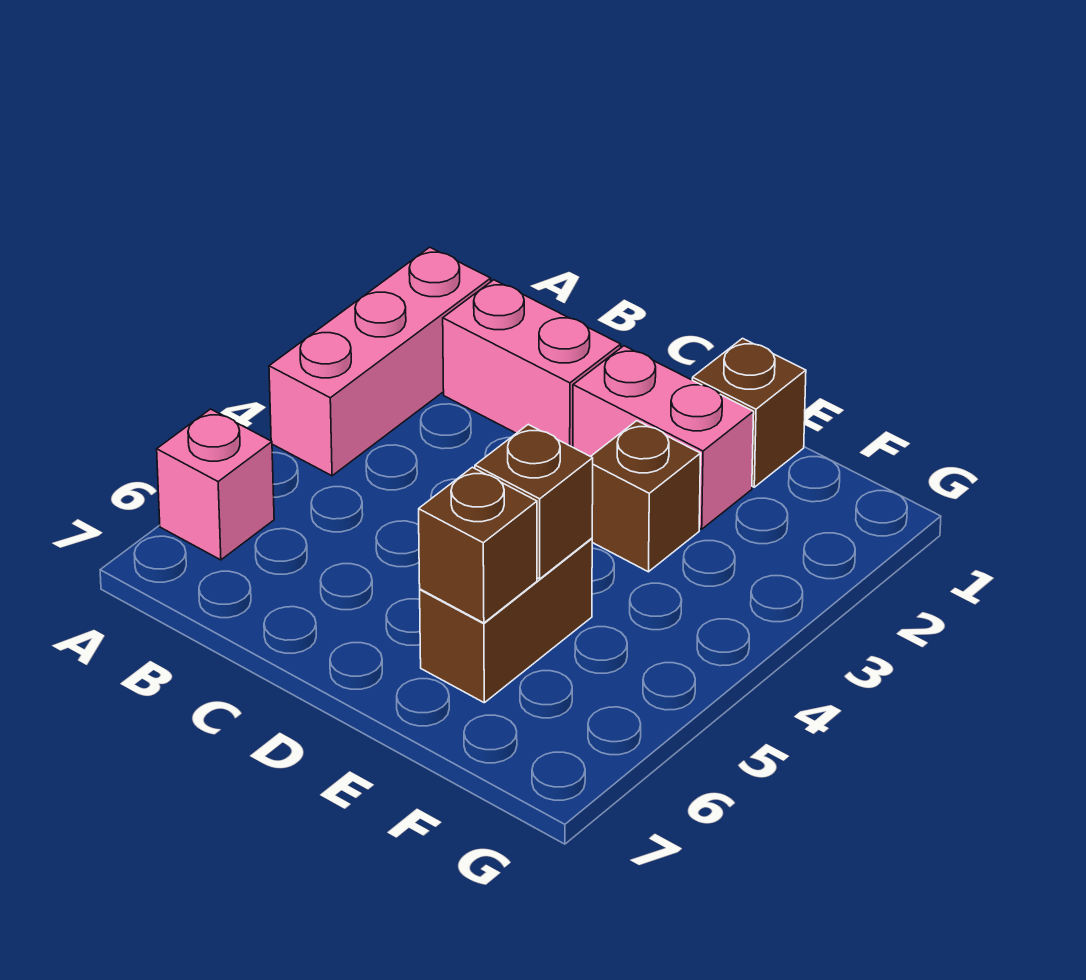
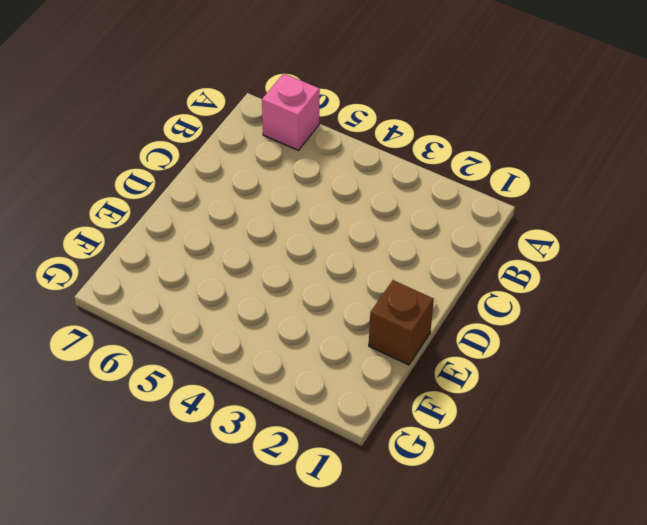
none -> pink 1x3 brick [269,247,491,476]
none -> pink 1x2 brick [443,280,621,447]

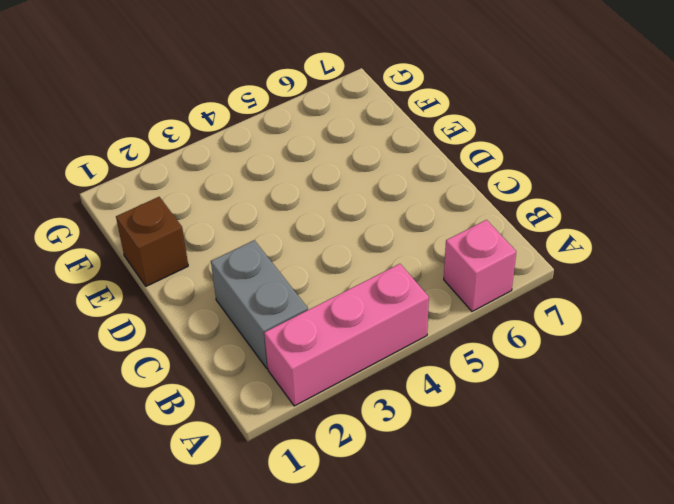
grey 1x2 brick [211,240,308,368] -> pink 1x2 brick [443,280,621,447]
none -> pink 1x2 brick [573,346,754,529]
none -> brown 1x1 brick [591,421,701,572]

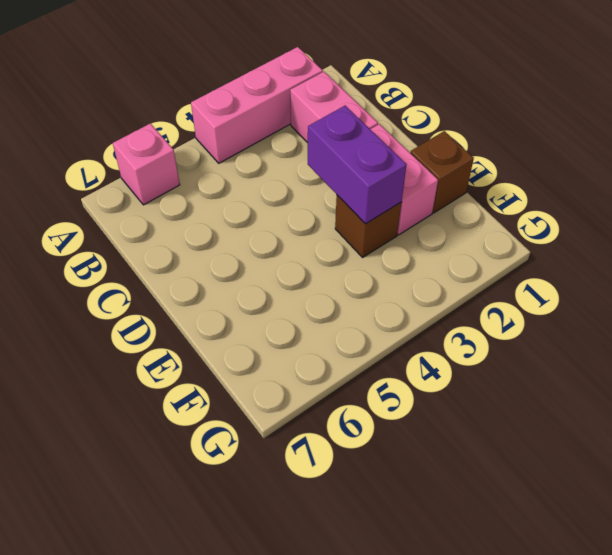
purple 1x2 brick [308,106,406,224] -> none
none -> brown 1x2 brick [420,538,592,703]
none -> brown 1x1 brick [475,424,593,579]

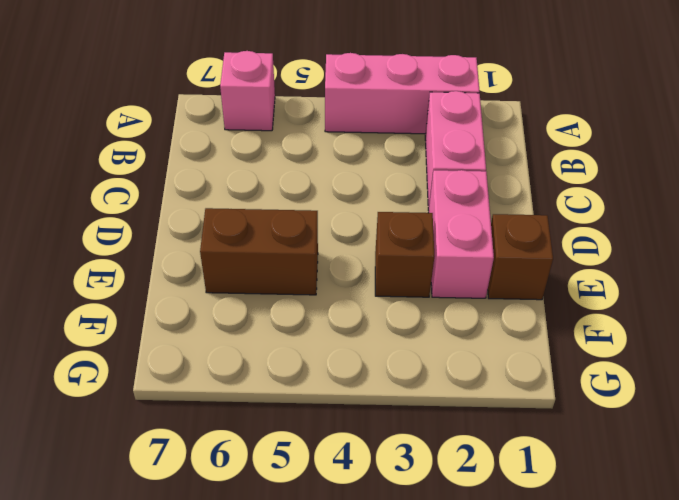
none -> brown 1x1 brick [475,424,593,579]
none -> brown 1x1 brick [419,467,537,623]

